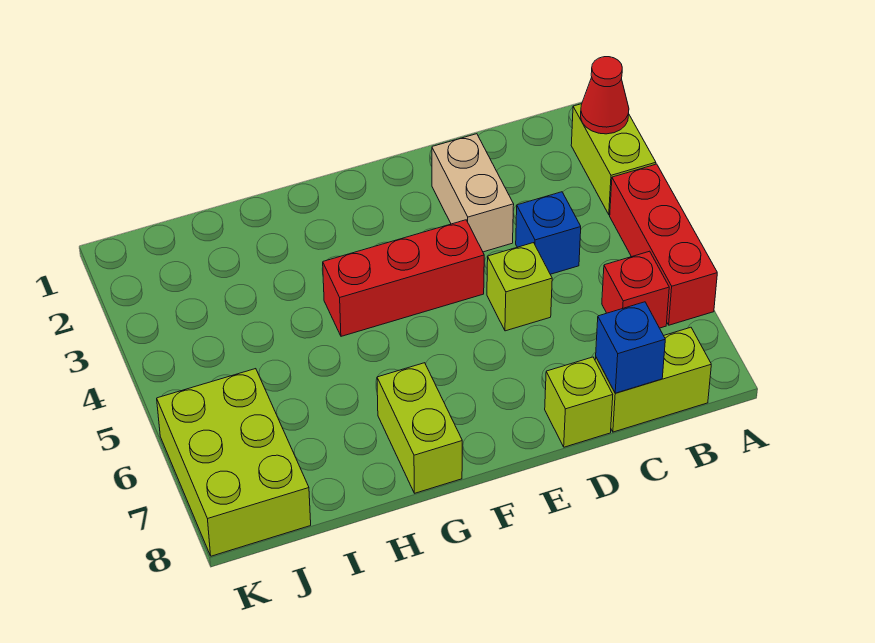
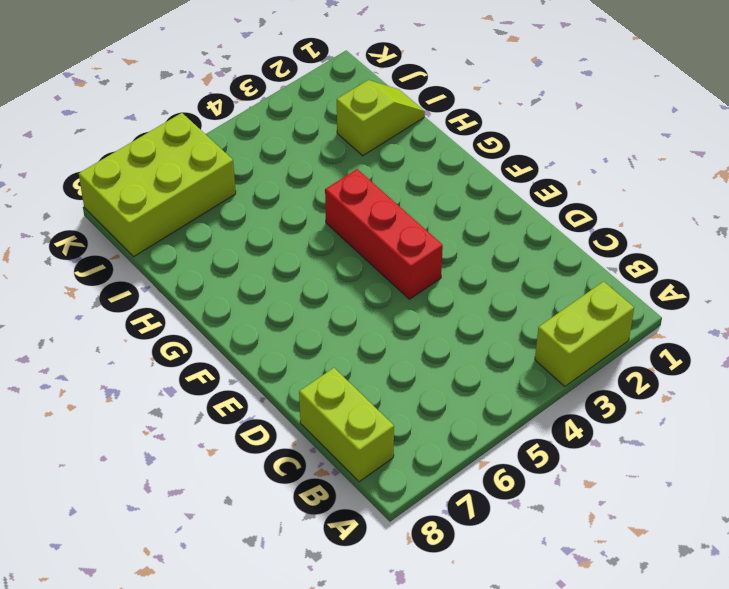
lime 1x2 slope [337,80,425,156] -> none
none -> red 1x3 brick [610,164,717,325]
none -> red 1x1 brick [602,251,669,328]
none -> blue 1x1 brick [516,192,581,274]

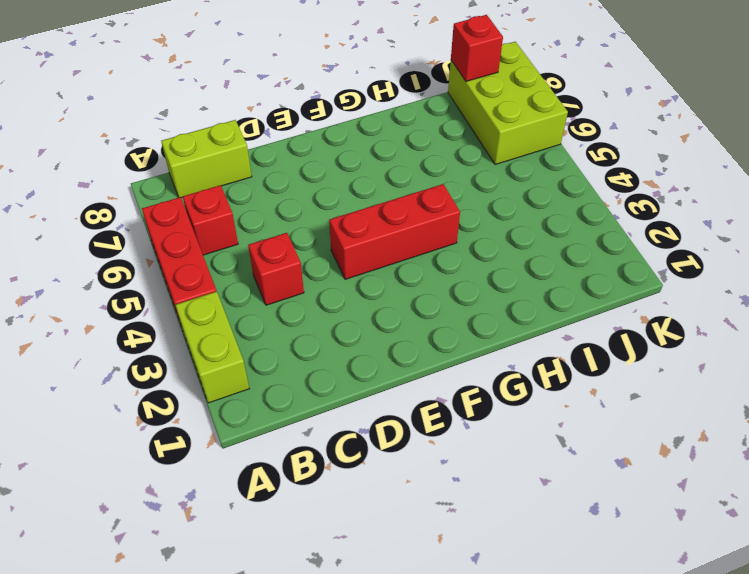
red 1x1 brick [248,233,304,305] -> blue 1x1 brick [516,192,581,274]
red 1x1 brick [451,15,503,82] -> none
none -> tan 1x2 brick [432,134,514,252]
none -> lime 1x1 brick [487,243,552,331]
none -> lime 1x1 brick [545,357,613,447]

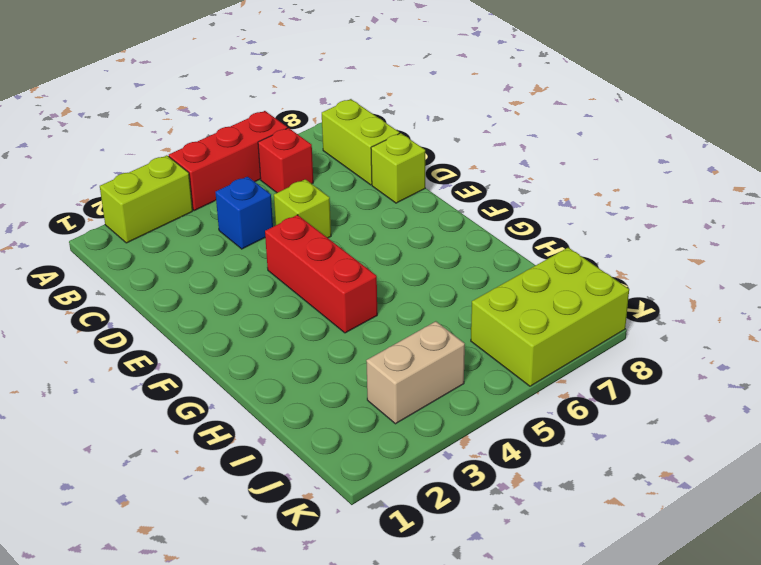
tan 1x2 brick [366,321,465,424] -> tan 1x2 brick moved to [432,134,514,252]
none -> lime 1x2 brick [377,363,462,493]
none -> red 1x1 cone [581,57,629,134]
none -> blue 1x1 brick [596,302,665,393]

